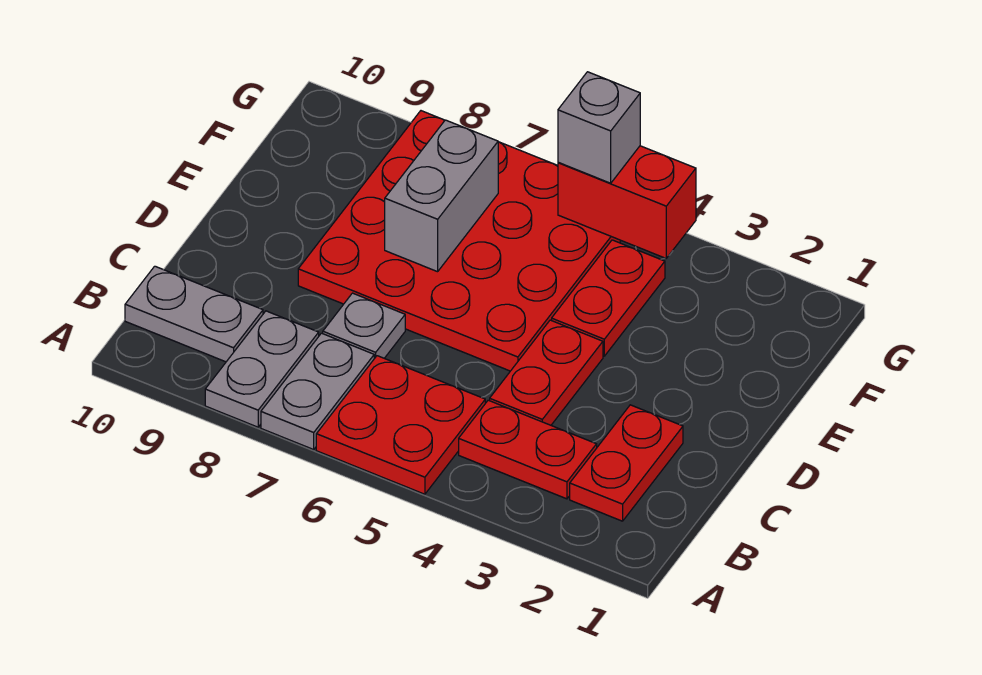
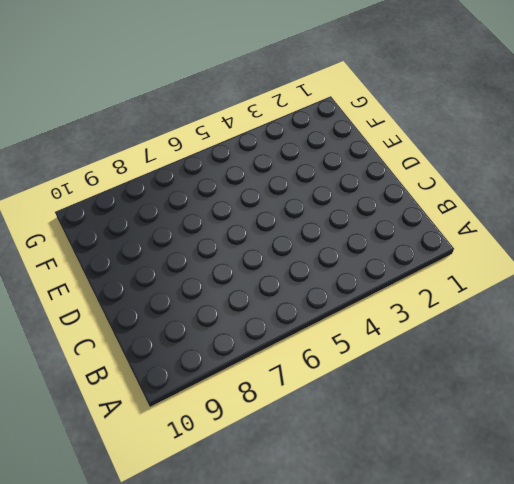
none -> red 2x2 plate [316,356,485,494]
none -> grey 1x2 plate [261,333,374,450]
none -> grey 1x2 plate [205,311,319,427]

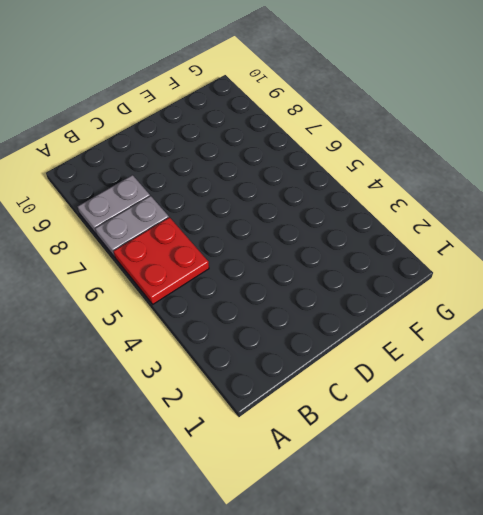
none -> red 1x2 plate [570,405,683,521]
none -> red 1x2 plate [459,400,597,499]
none -> grey 1x2 plate [125,266,263,362]

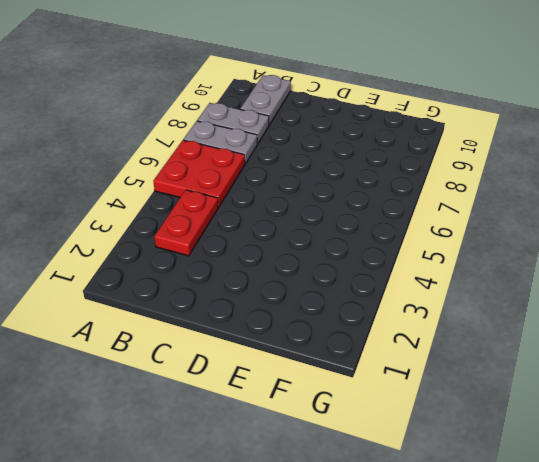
none -> red 1x2 plate [570,405,683,521]
none -> red 1x2 plate [490,320,603,425]
none -> grey 1x1 plate [323,293,405,359]

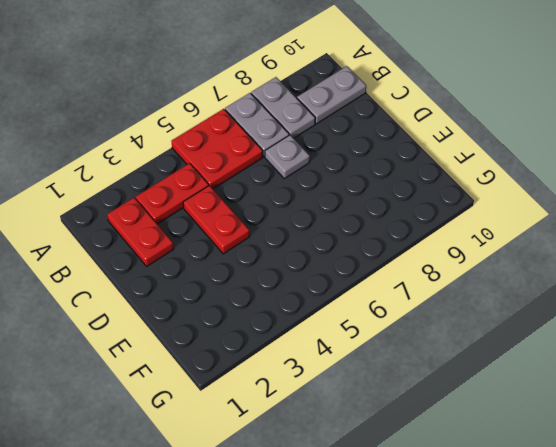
none -> red 4x4 plate [298,111,621,371]
none -> red 1x2 plate [552,240,665,356]
none -> grey 1x2 brick [385,120,498,272]

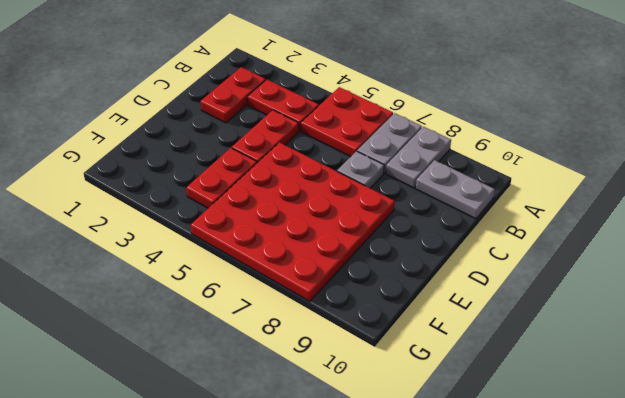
none -> grey 1x2 brick [385,120,498,272]
none -> red 1x2 brick [558,146,696,258]
none -> grey 1x1 brick [558,72,640,183]

